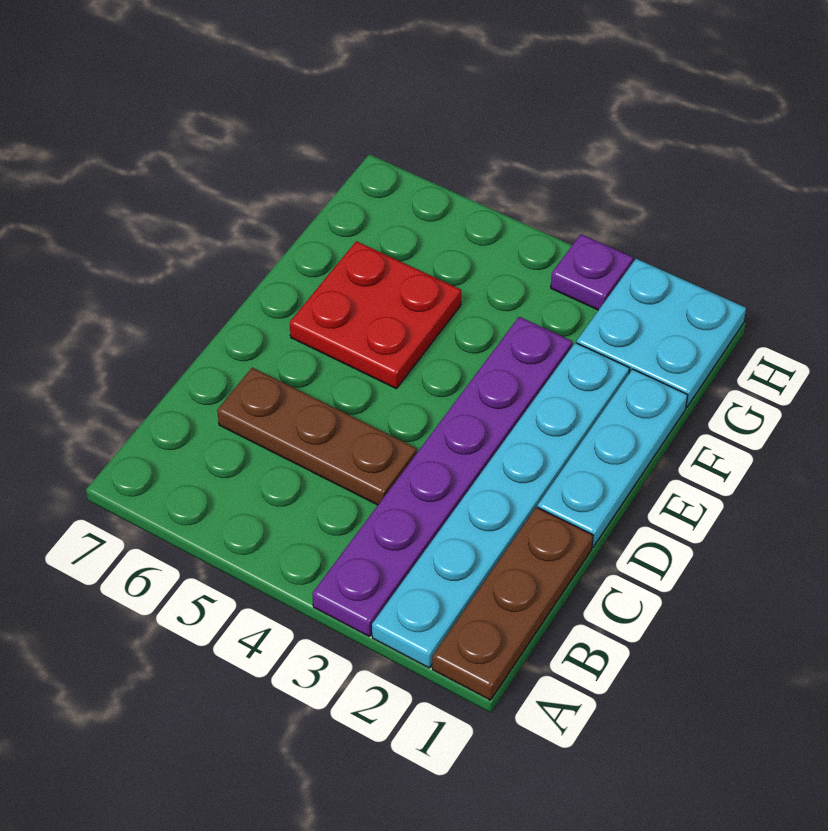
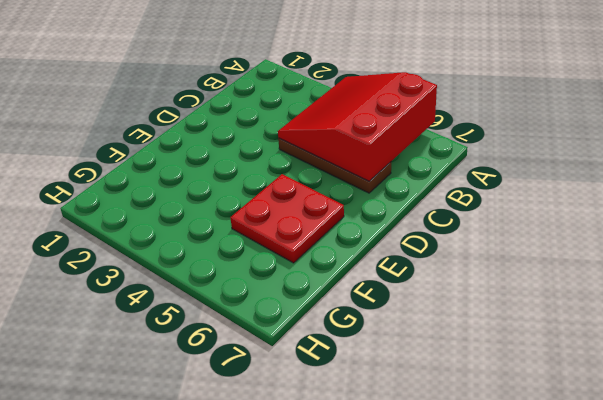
red 3x3 slope [278,72,437,181] -> none
none -> brown 1x3 plate [432,507,593,700]
none -> cyan 1x6 plate [372,343,630,668]

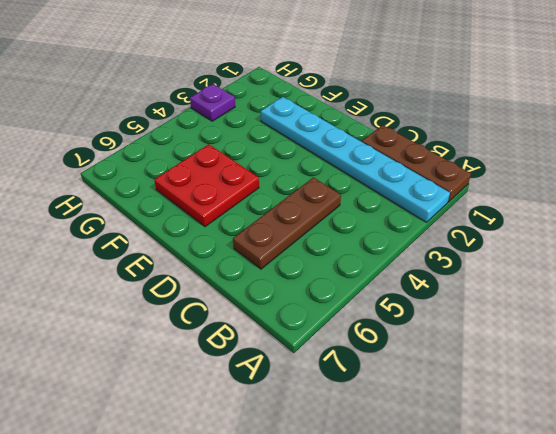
none -> purple 1x6 plate [312,317,572,636]
none -> cyan 1x3 plate [538,369,688,547]

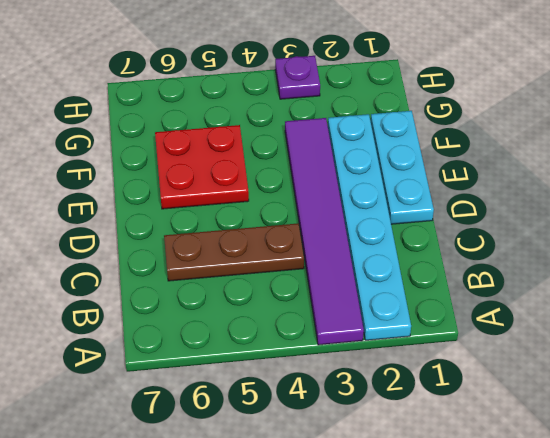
purple 1x6 tile [285,118,364,345] -> purple 1x6 plate [312,317,572,636]
none -> brown 1x3 plate [432,507,593,700]
none -> cyan 2x2 plate [577,259,746,408]

